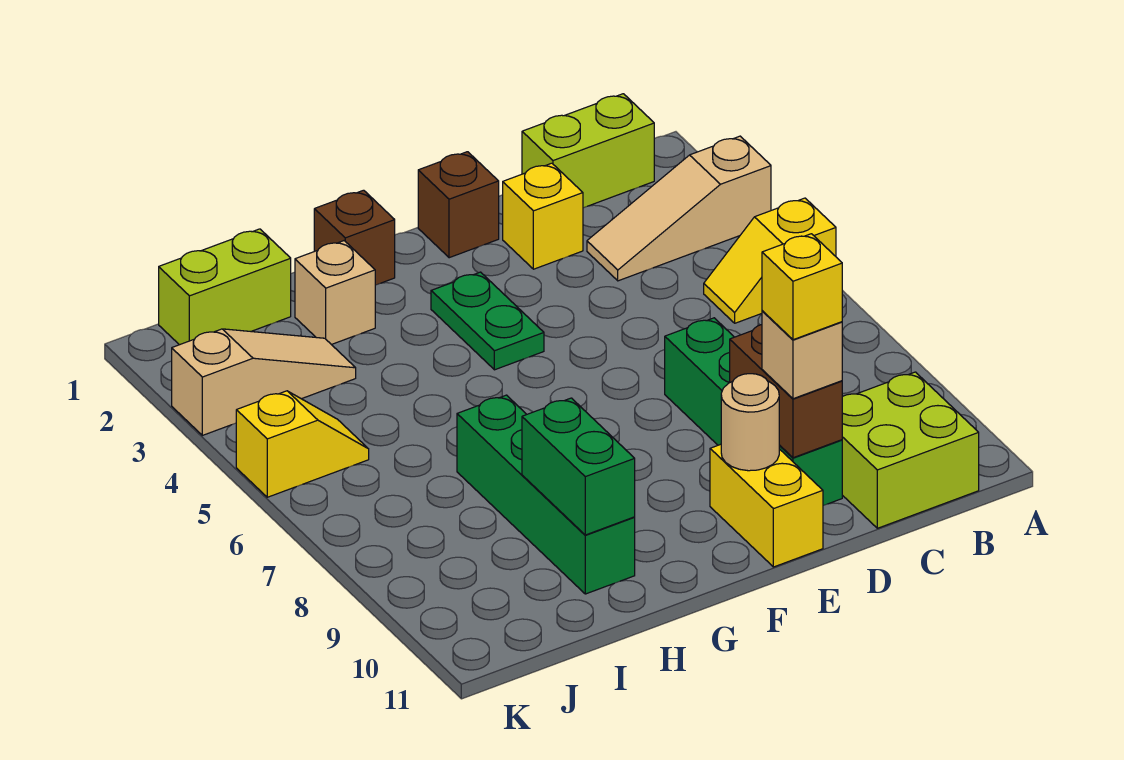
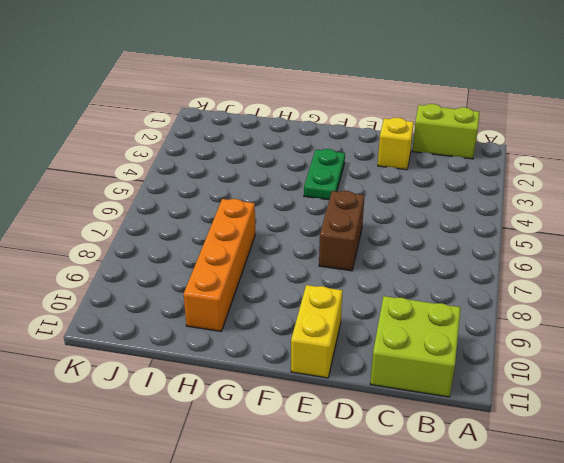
brown 1x2 brick [319,191,365,271] -> brown 1x2 brick moved to [730,325,842,458]
orange 1x4 brick [184,199,255,331] -> green 1x4 brick [457,395,635,594]
none -> tan 1x3 slope [587,136,771,281]
none -> yellow 1x2 slope [704,198,836,323]
none -> green 1x4 brick [665,318,842,506]

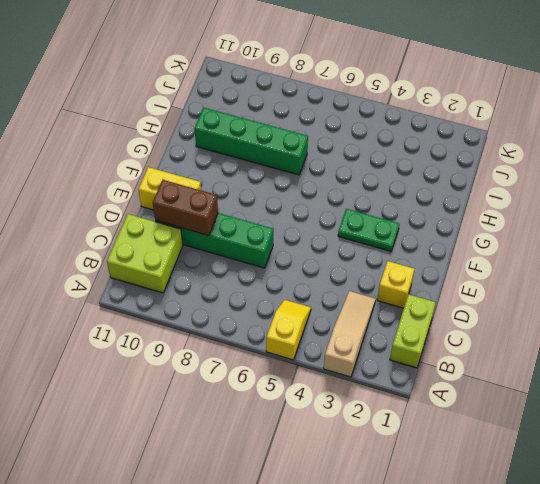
none -> brown 1x1 brick [418,152,499,258]
none -> brown 1x1 brick [314,190,395,285]
none -> tan 1x1 brick [295,241,375,345]

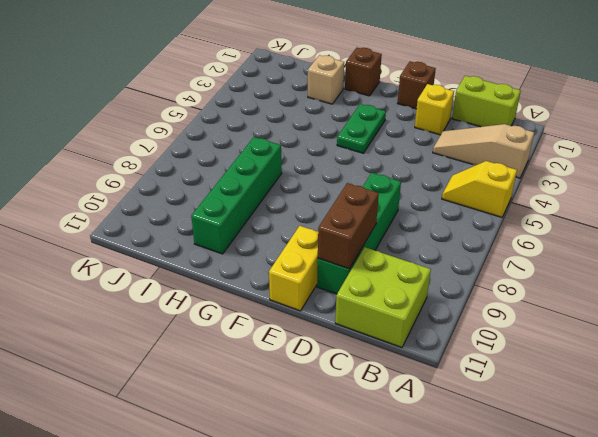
none -> lime 1x2 brick [159,229,291,345]
none -> tan 1x3 slope [172,329,356,435]
none -> yellow 1x2 slope [236,391,369,497]

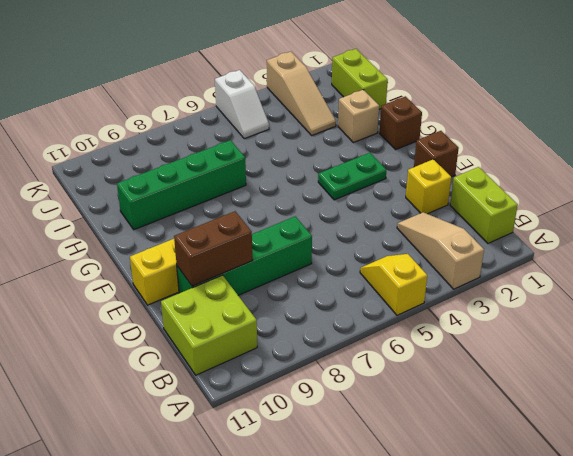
white 1x2 slope [215,70,269,139] -> yellow 1x2 slope [236,391,369,497]
none -> tan 1x1 round brick [721,374,779,471]
none -> green 1x2 brick [522,398,635,535]
none -> tan 1x1 brick [762,311,842,399]

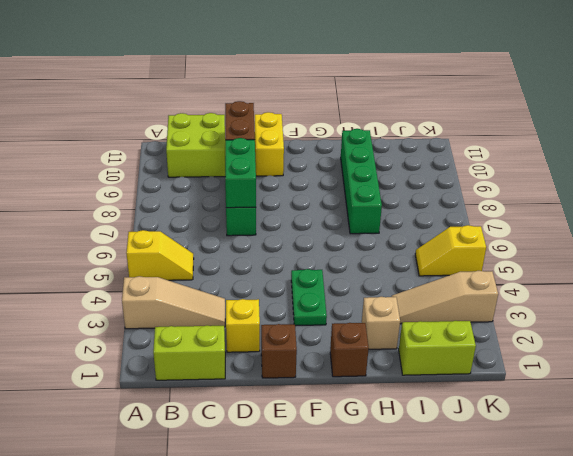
green 1x2 brick [225,138,256,208] -> green 1x2 brick moved to [522,398,635,535]
none -> tan 1x1 round brick [721,374,779,471]
none -> tan 1x1 brick [762,311,842,399]
none -> yellow 1x1 brick [762,234,842,340]

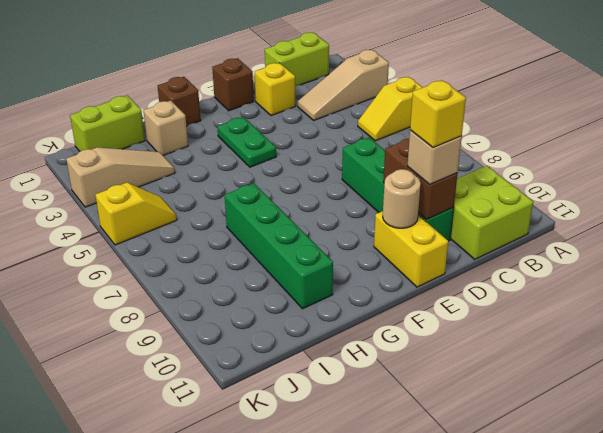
none -> green 1x2 brick [522,398,635,535]

